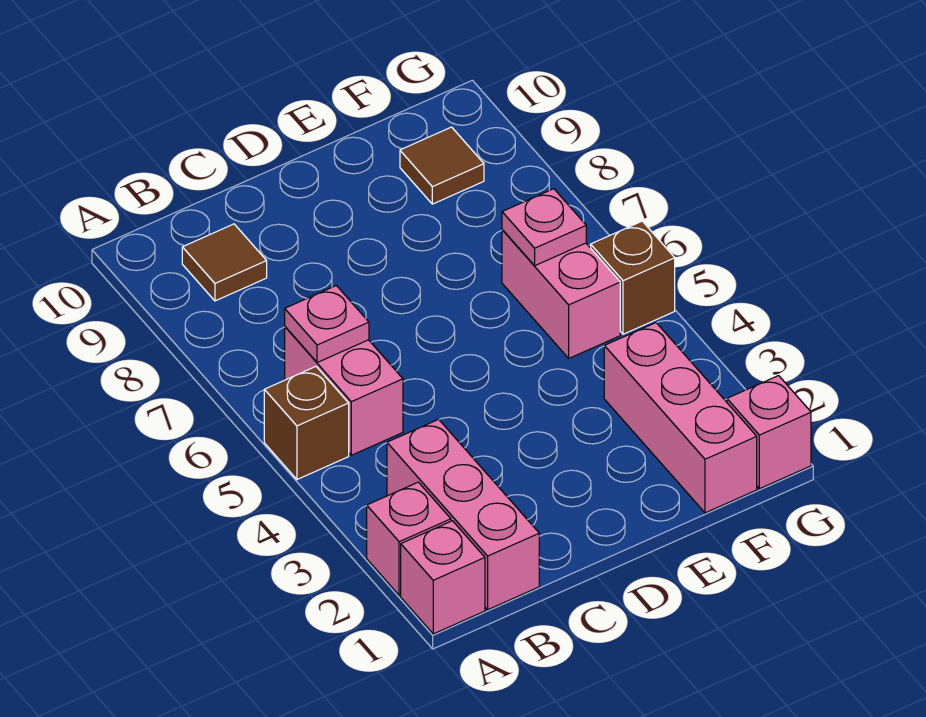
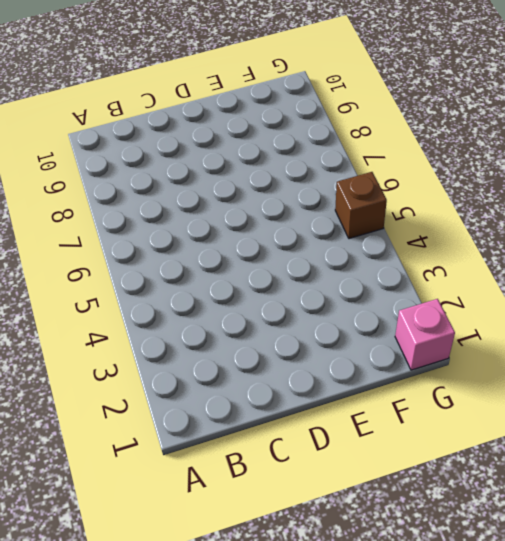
none -> pink 1x1 brick [401,521,485,634]
none -> pink 1x1 brick [367,482,451,595]
none -> brown 1x1 brick [264,367,349,479]

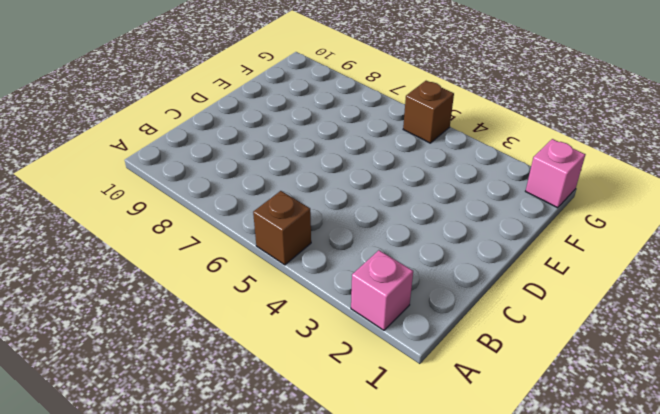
none -> pink 1x1 brick [401,521,485,634]
none -> pink 1x3 brick [387,419,539,610]
none -> pink 1x2 brick [285,327,403,455]

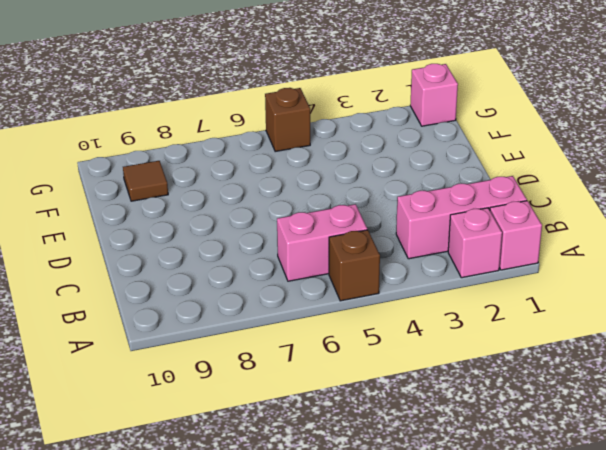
none -> brown 1x1 tile [182,224,267,301]
none -> pink 1x3 brick [604,323,757,513]
none -> pink 1x2 brick [502,230,620,358]

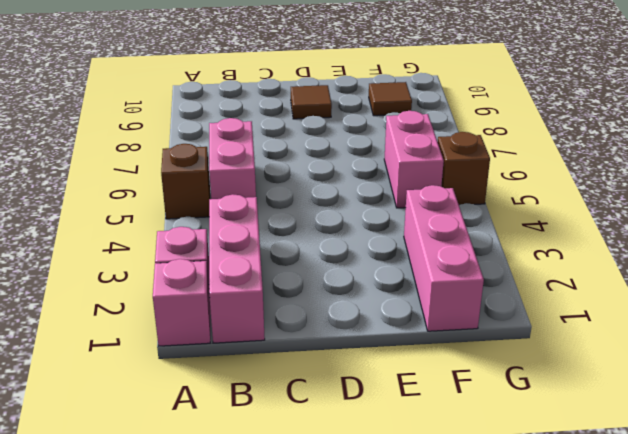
brown 1x1 tile [291,85,332,119] -> brown 1x1 tile moved to [182,224,267,301]
none -> pink 1x1 brick [727,376,811,489]
none -> pink 1x1 plate [285,286,369,363]
none -> pink 1x1 plate [502,189,586,265]

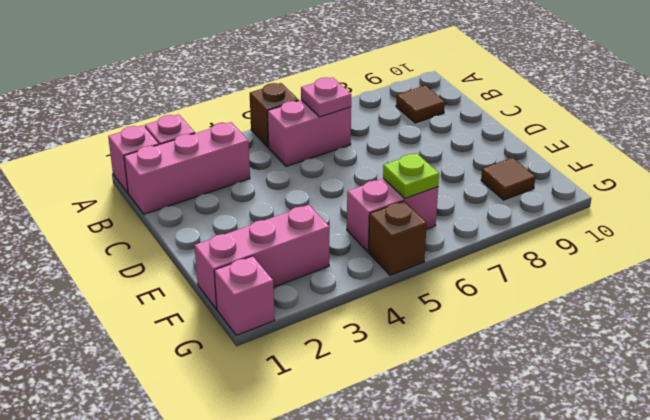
lime 1x1 plate [383,153,439,199] -> pink 1x1 plate [502,189,586,265]

